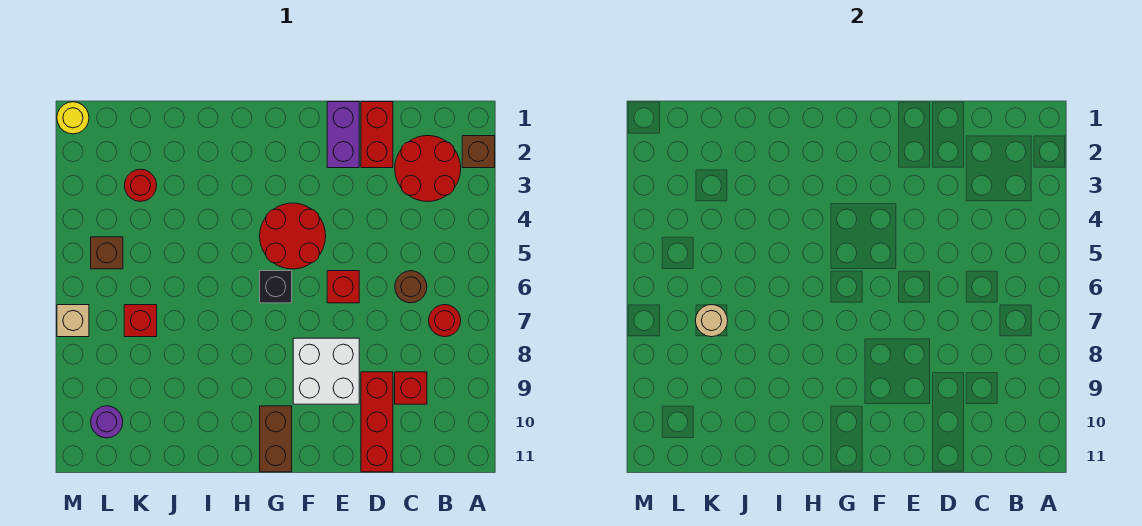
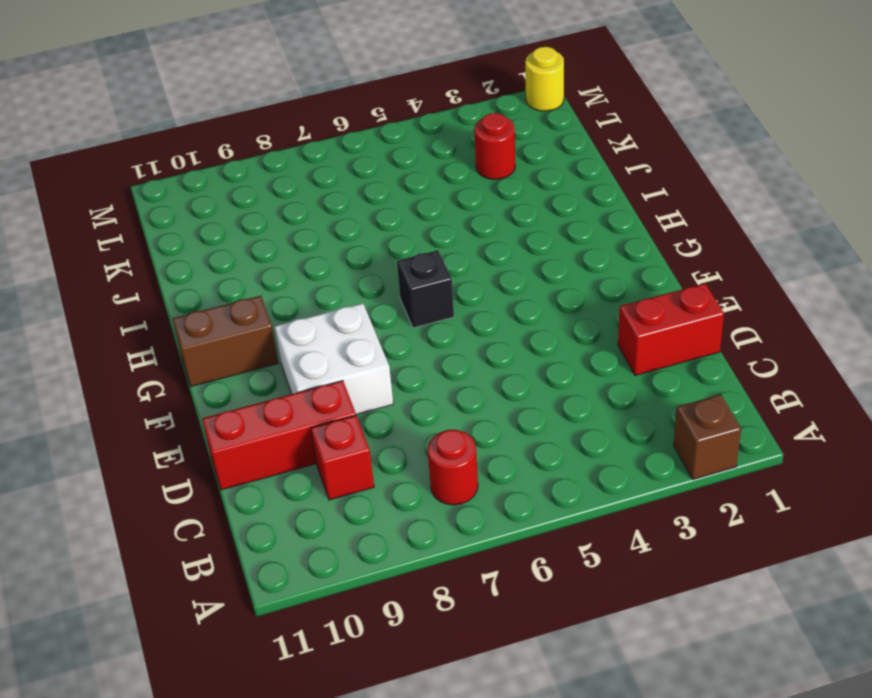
none -> red 2x2 round brick [395,136,461,202]
none -> brown 1x1 round brick [395,271,427,303]
none -> purple 1x2 brick [327,102,359,168]

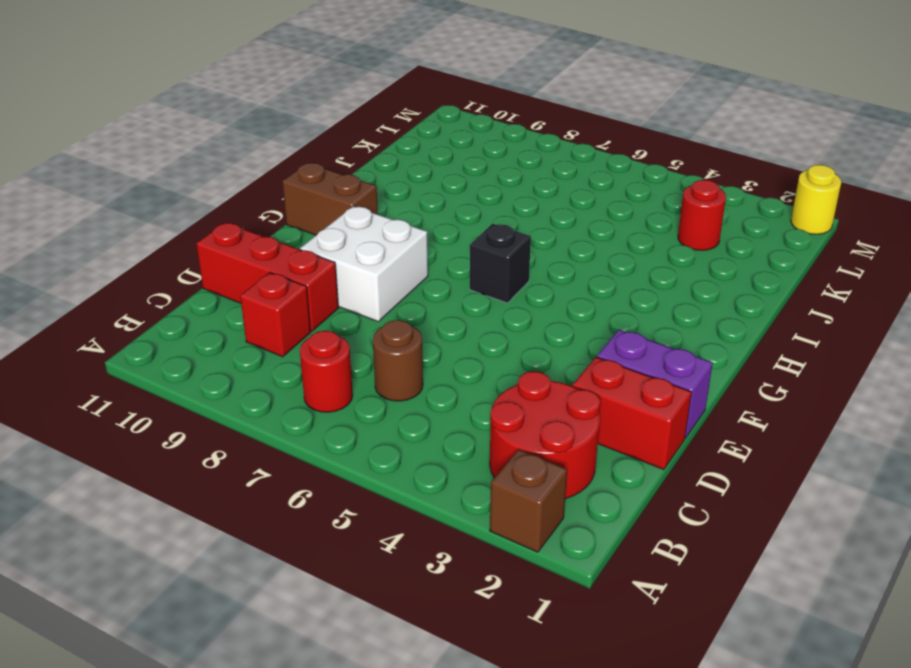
none -> red 1x1 brick [327,271,359,303]
none -> red 2x2 round brick [260,203,326,269]
none -> red 1x1 brick [124,305,157,337]

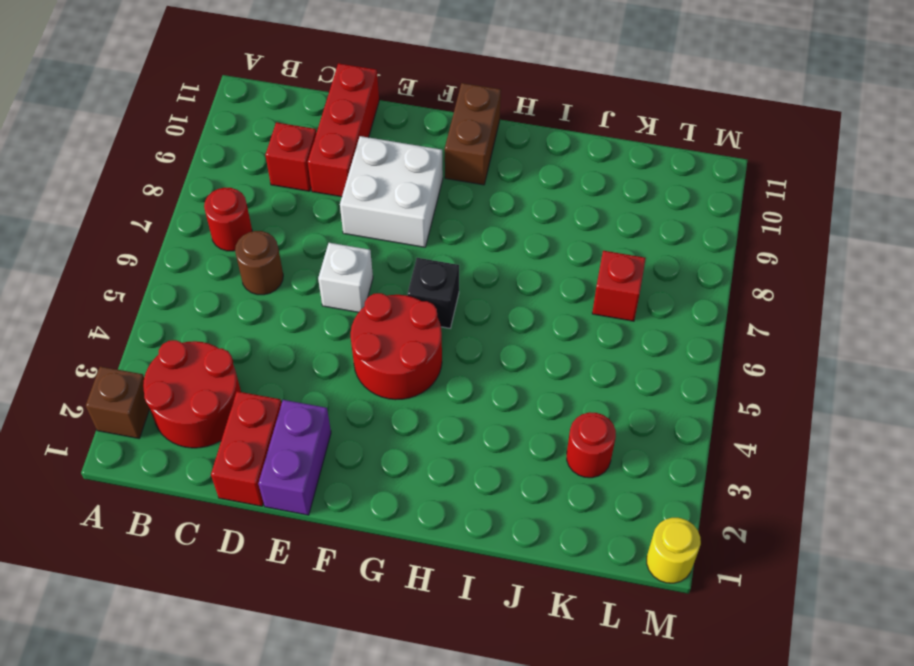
white 1x1 brick [318,243,373,312] -> red 1x1 brick [327,271,359,303]
none -> brown 1x1 brick [91,237,123,269]
none -> purple 1x1 round brick [91,406,123,438]
none -> tan 1x1 brick [57,305,89,337]

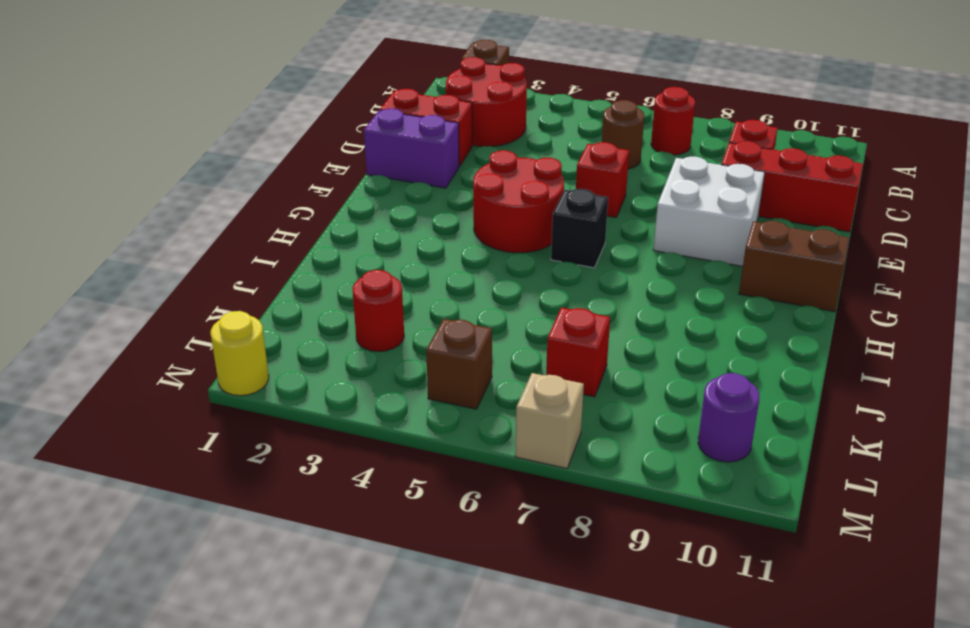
none -> tan 1x1 round brick [696,305,728,337]

